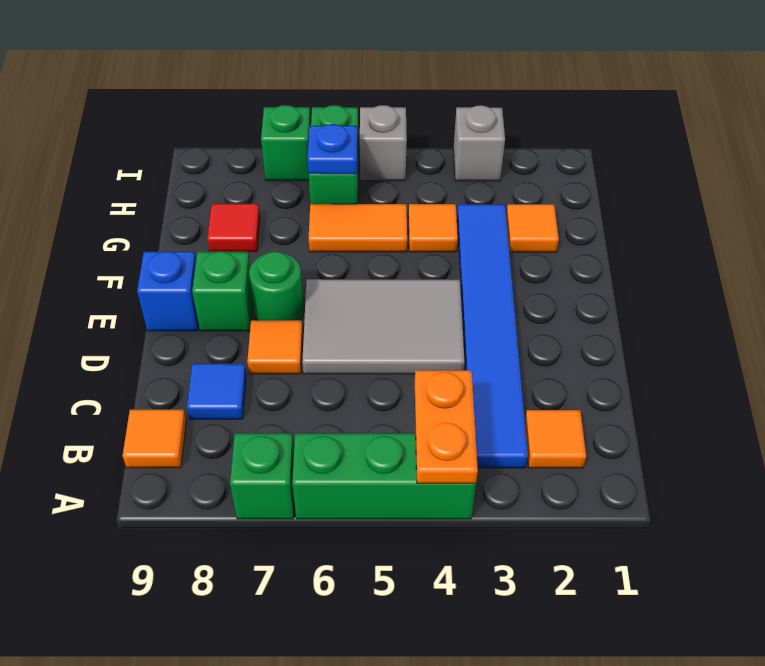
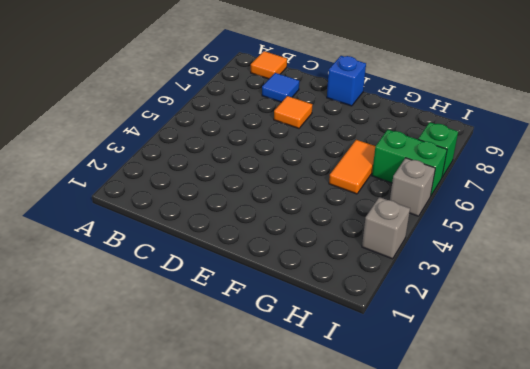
none -> green 1x3 brick [292,433,476,519]
none -> green 1x1 brick [230,433,294,519]
none -> orange 1x1 tile [525,410,586,468]

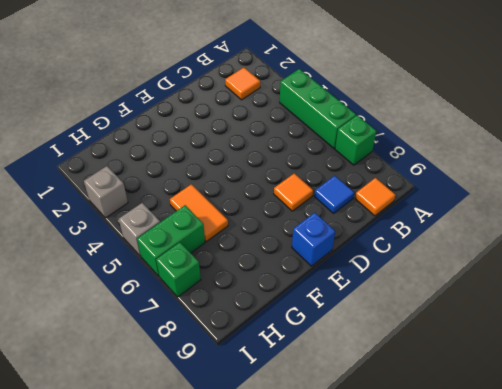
none -> blue 1x6 tile [457,204,528,468]
none -> grey 2x3 tile [302,279,465,374]
none -> green 1x1 round brick [249,251,304,320]

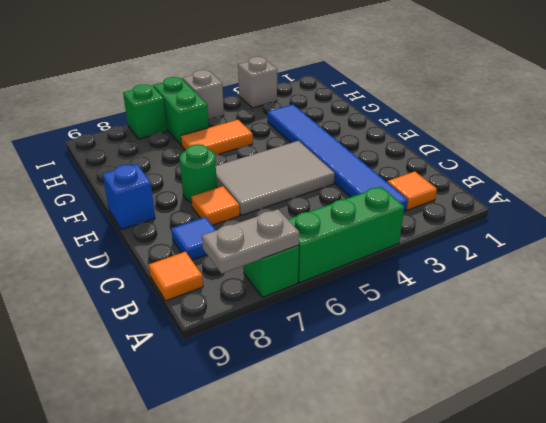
grey 1x2 plate [202,209,299,274] -> none
none -> green 1x1 brick [192,251,253,331]
none -> orange 1x1 tile [506,204,559,252]
none -> orange 1x1 tile [409,204,458,252]

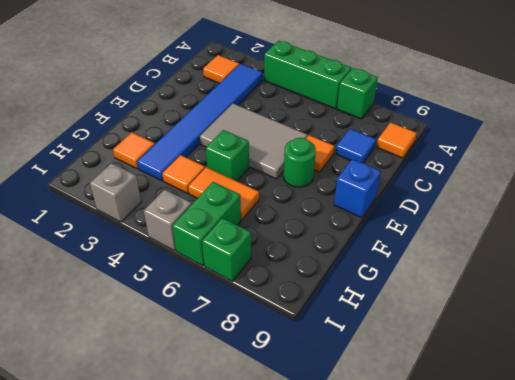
green 1x1 brick [206,130,249,181] -> green 1x1 brick moved to [192,251,253,331]
none -> red 1x1 tile [207,204,260,252]
none -> orange 1x2 plate [415,370,478,483]
none -> blue 1x1 plate [308,124,357,174]

